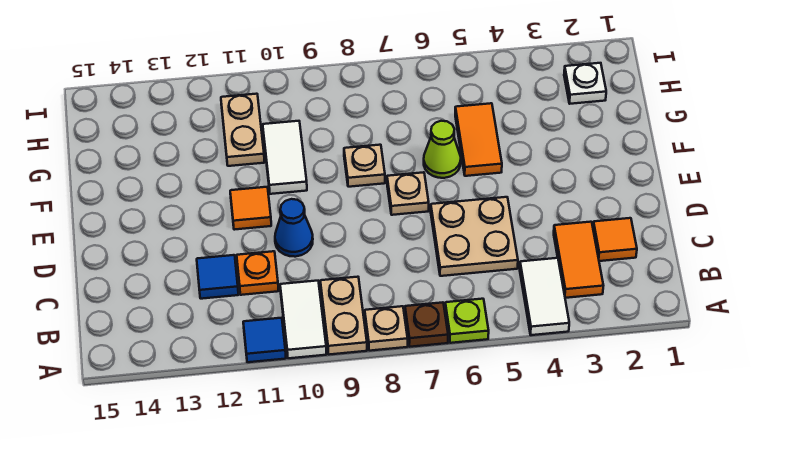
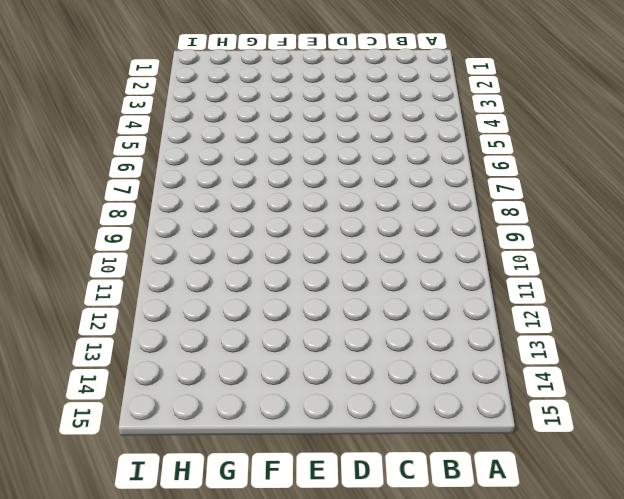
none -> white 1x2 tile [520,258,569,335]
none -> lime 1x1 plate [445,299,489,343]
none -> brown 1x1 plate [405,302,448,347]

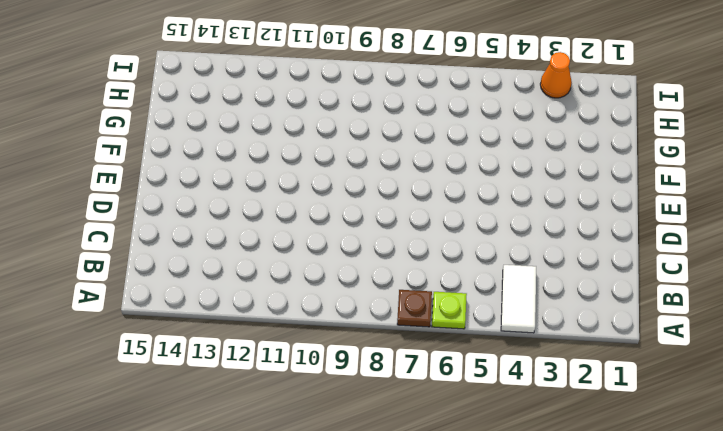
orange 1x1 cone [540,52,572,98] -> none
none -> tan 1x1 plate [365,306,408,351]
none -> tan 1x2 plate [320,277,367,355]
none -> white 1x2 tile [280,281,327,358]

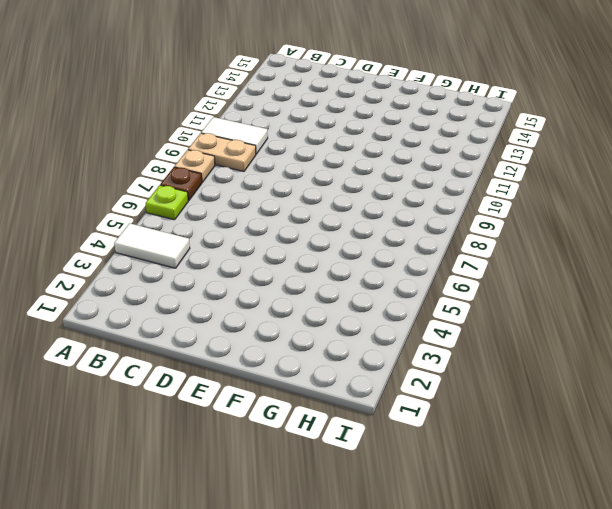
none -> blue 1x1 tile [243,318,286,362]
none -> orange 1x2 tile [554,222,603,298]
none -> orange 1x1 tile [593,218,637,261]

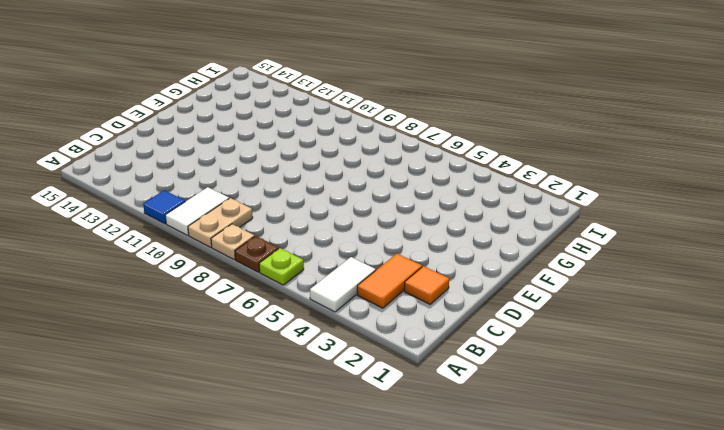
none -> tan 2x2 plate [431,197,518,276]
none -> orange 1x1 plate [237,251,279,295]
none -> blue 1x1 tile [197,255,238,299]

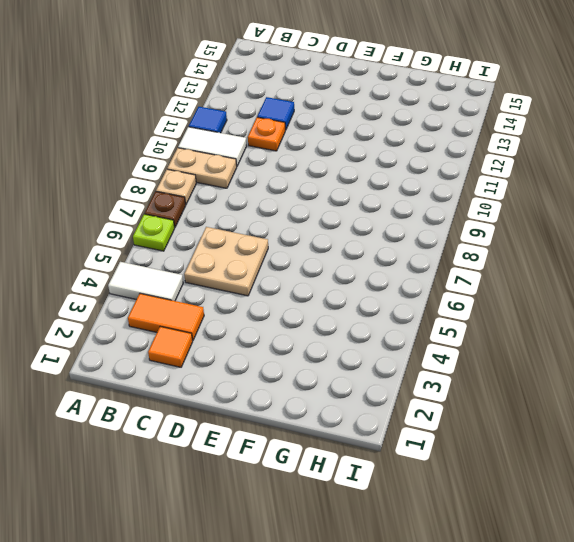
none -> blue 1x1 cone [275,199,313,257]
none -> tan 1x1 plate [387,172,429,215]
none -> orange 1x1 tile [230,187,271,230]

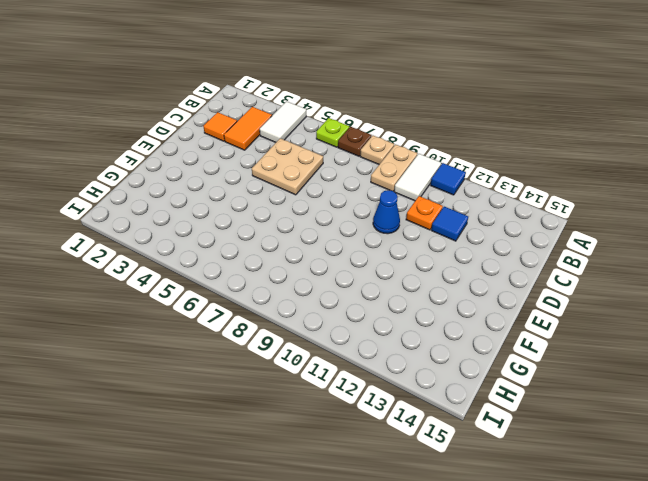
none -> tan 1x1 plate [387,172,429,215]
none -> orange 1x1 tile [230,187,271,230]
none -> orange 1x2 tile [455,103,502,176]

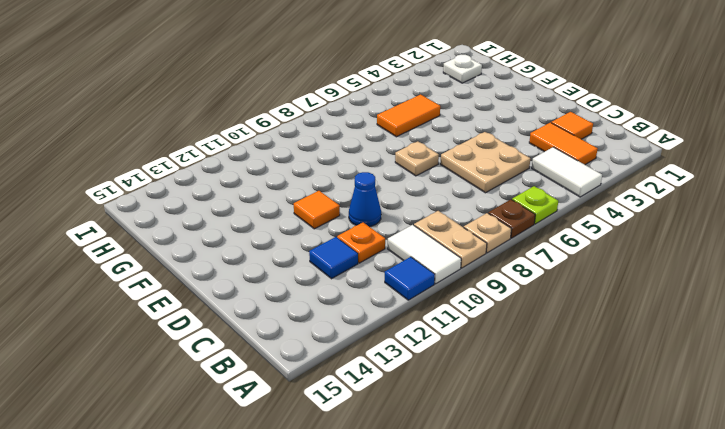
orange 1x2 tile [377,94,440,137] -> orange 1x2 tile turned to [455,103,502,176]
none -> lime 1x1 cone [424,121,461,178]
none -> tan 1x1 plate [344,145,385,187]
none -> white 1x2 tile [263,121,307,194]

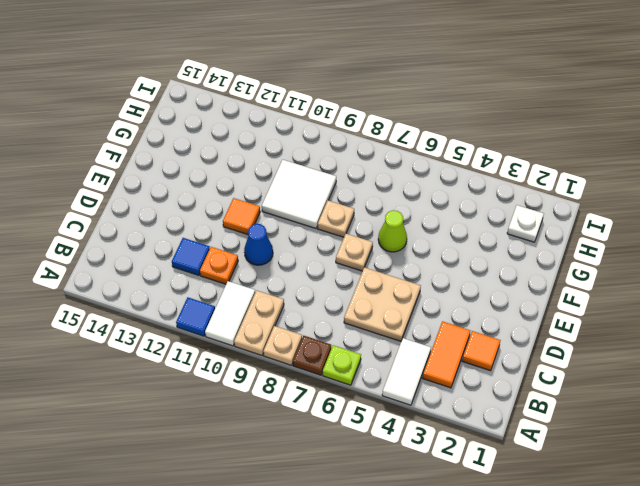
white 2x2 tile [262,160,336,228] -> white 1x2 tile [263,121,307,194]
none -> orange 1x2 tile [455,103,502,176]
none -> tan 1x2 plate [221,94,265,166]

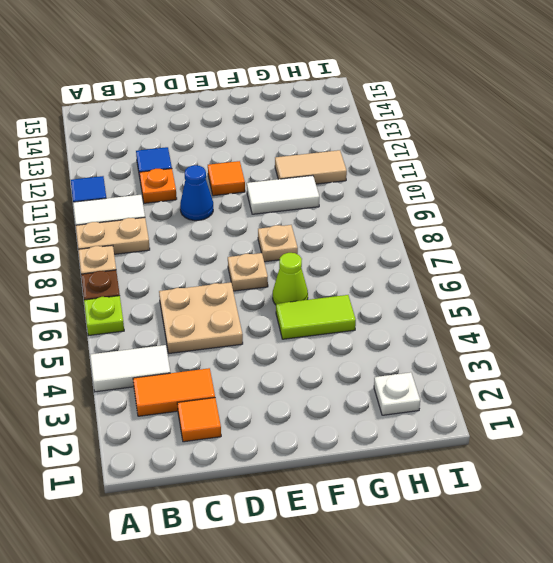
lime 1x2 tile [276,295,356,339] -> orange 1x2 tile [455,103,502,176]
tan 1x2 tile [275,150,347,184] -> tan 1x2 plate [221,94,265,166]

